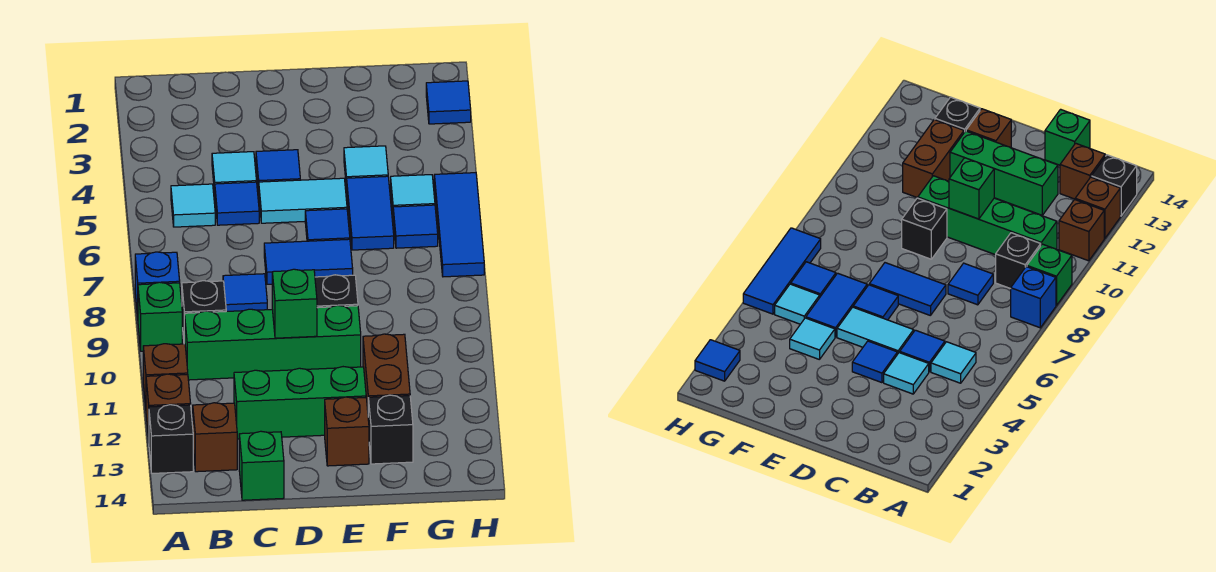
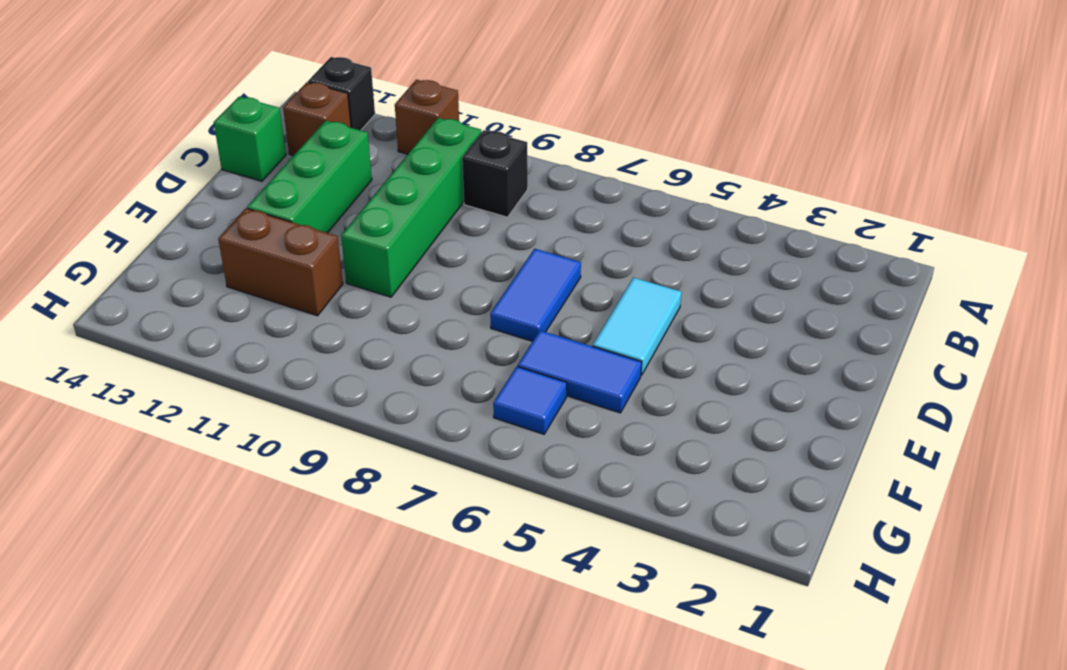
none -> blue 1x1 brick [135,252,180,317]
none -> green 1x1 brick [138,282,182,351]
none -> brown 1x1 brick [146,374,191,440]

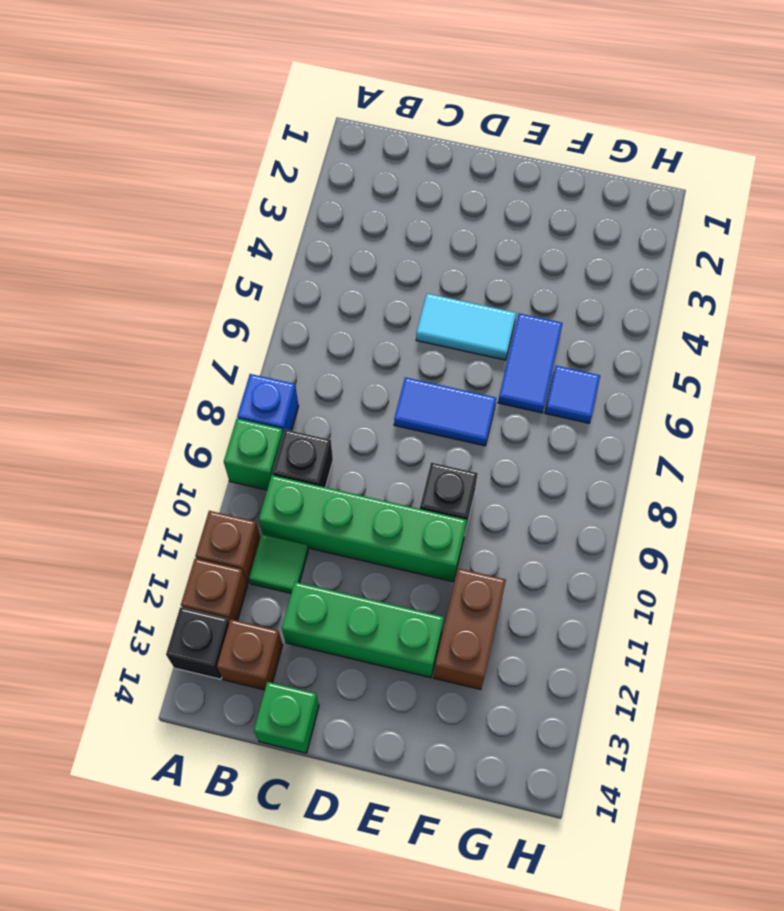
green 1x1 tile [249,534,308,593] -> none
none -> cyan 1x1 tile [171,184,215,227]
none -> cyan 1x1 tile [212,152,257,192]
none -> blue 1x1 tile [215,182,259,225]

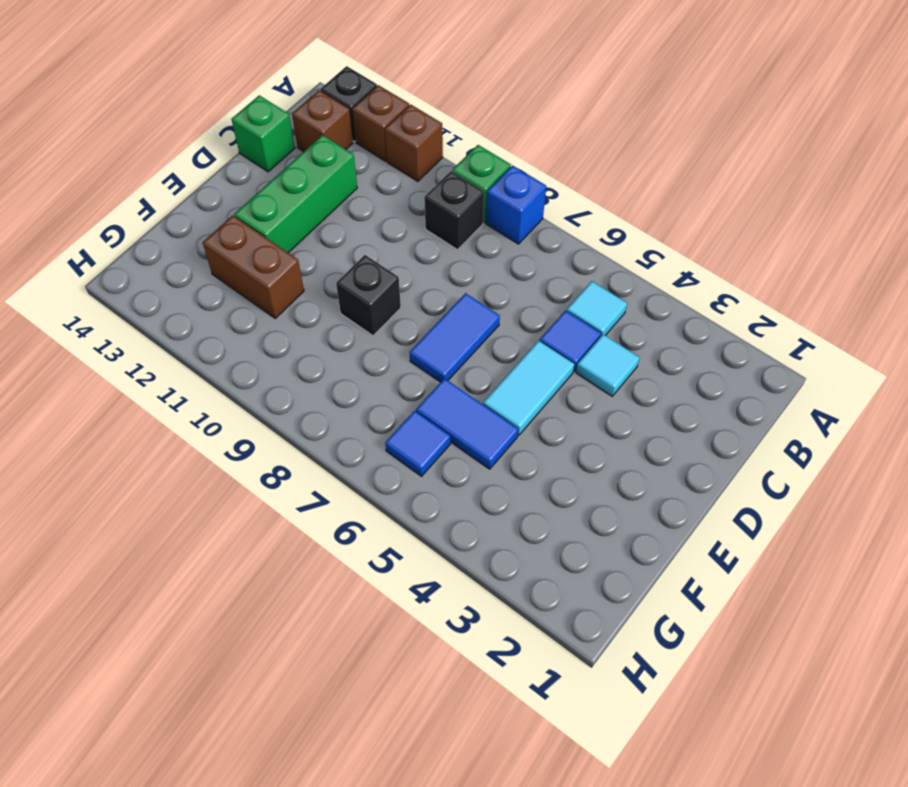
none -> green 1x4 brick [185,305,361,380]
none -> blue 1x1 tile [223,274,267,311]
none -> blue 1x1 tile [256,150,300,191]

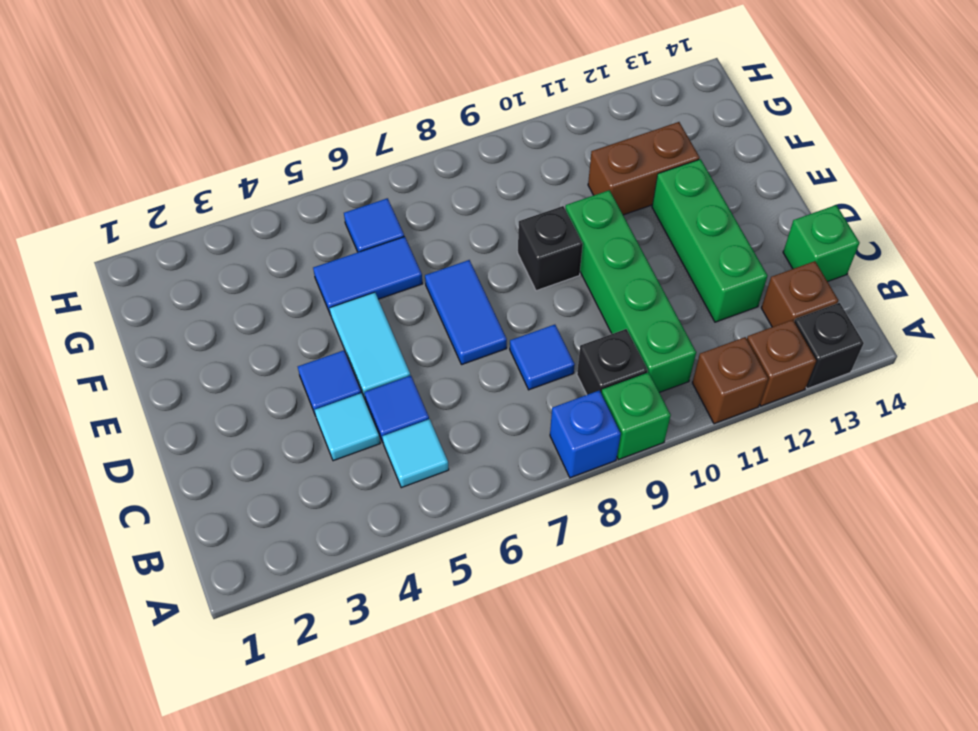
none -> blue 1x1 tile [305,209,350,241]
none -> brown 1x1 brick [325,397,369,466]
none -> cyan 1x1 tile [344,146,388,189]

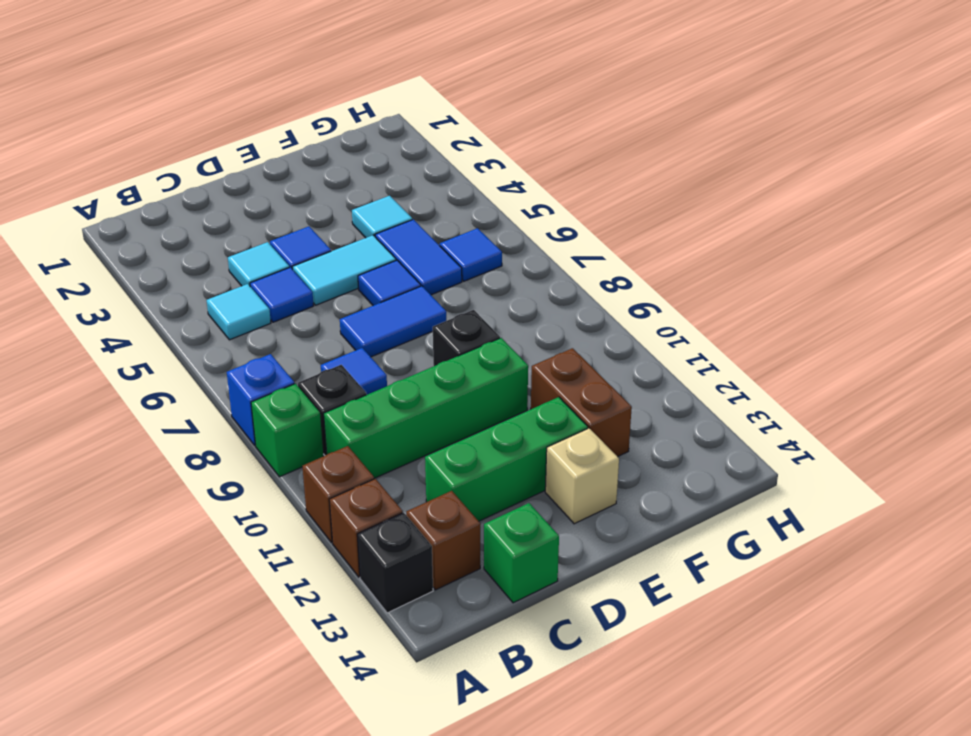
tan 1x1 brick [545,428,619,524] -> brown 1x1 brick [325,397,369,466]
none -> black 1x1 brick [368,395,413,464]
none -> cyan 1x1 tile [391,175,435,210]
none -> blue 1x1 tile [426,81,471,124]

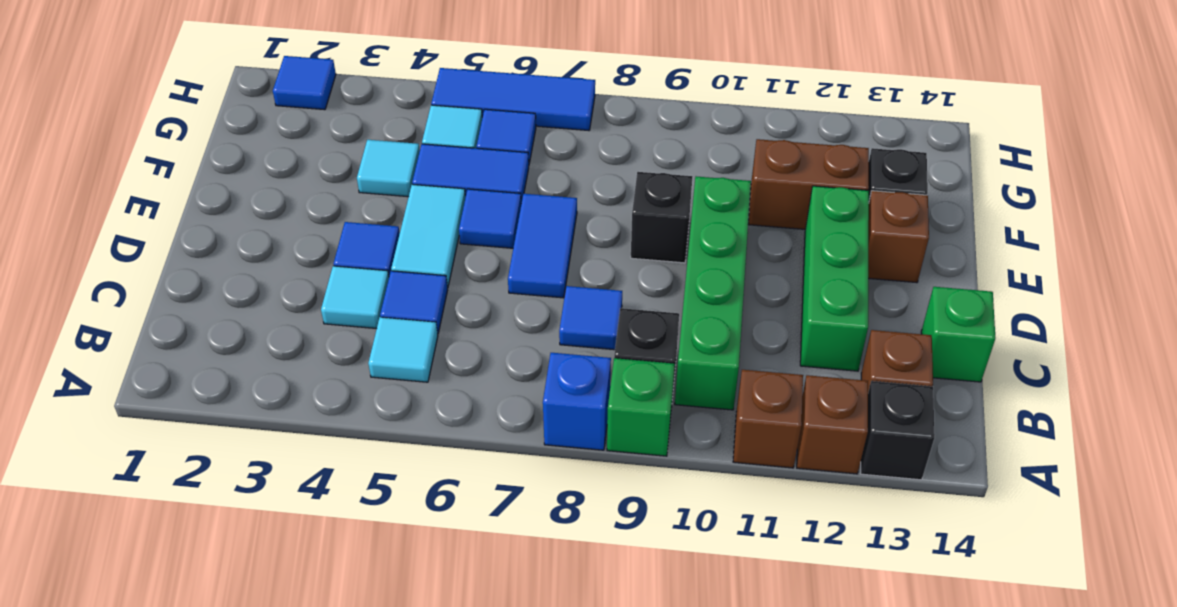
none -> green 1x1 brick [272,269,317,338]

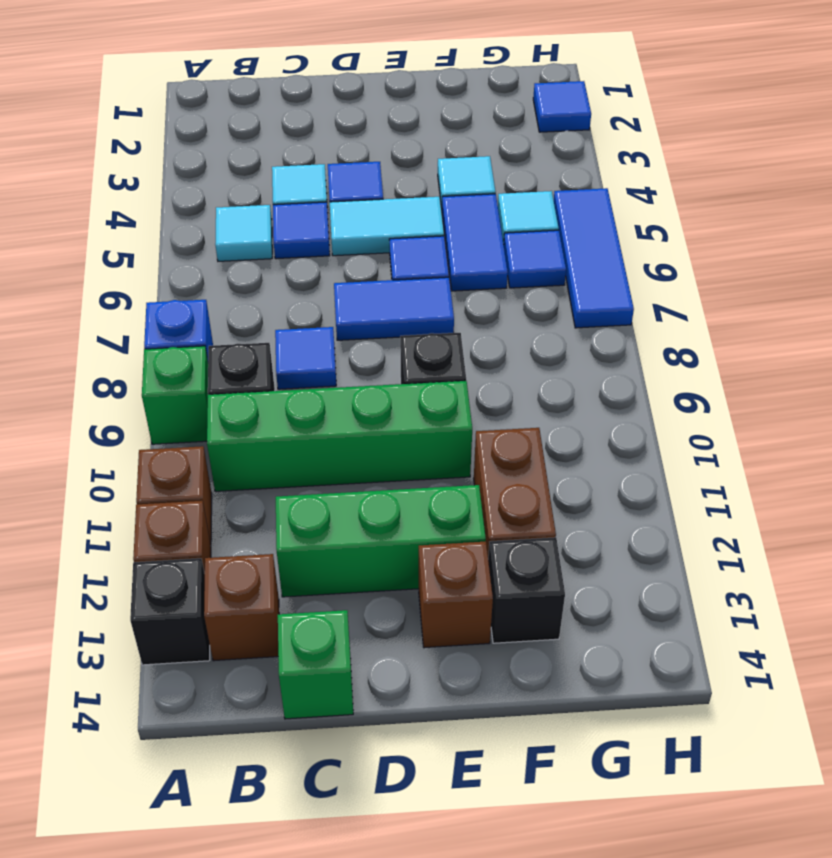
none -> green 1x1 brick [272,269,317,338]

